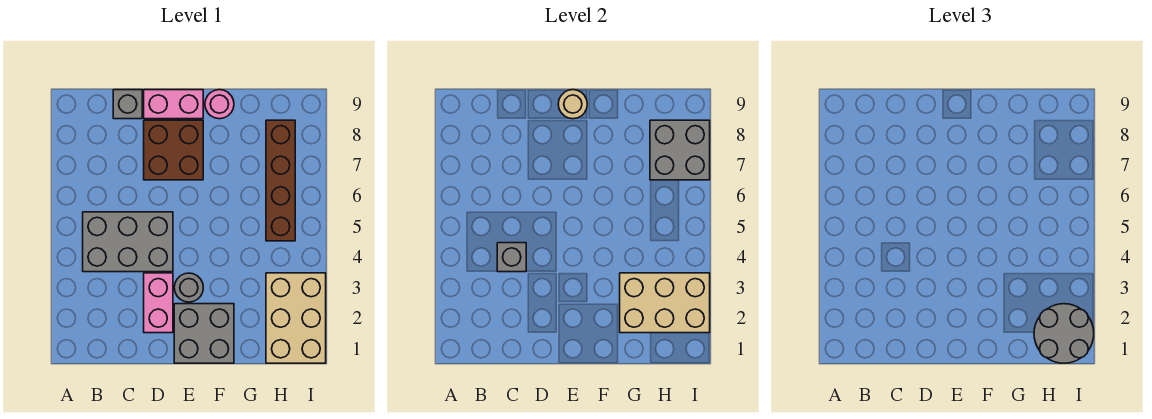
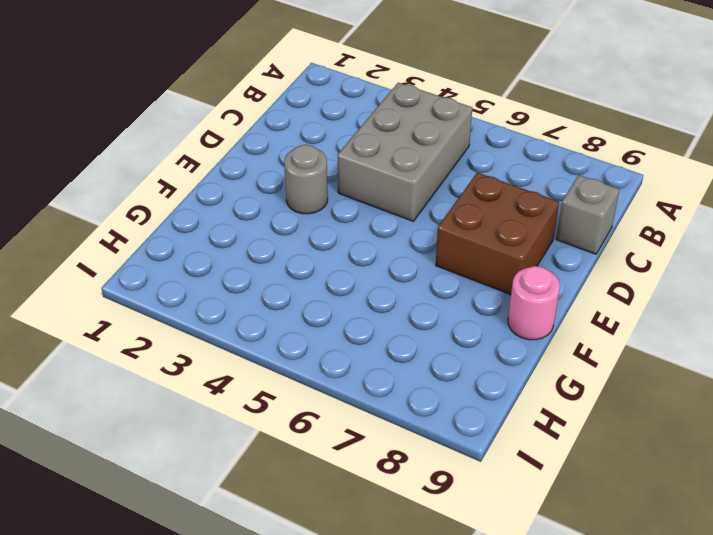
none -> pink 1x2 brick [144,273,173,333]
none -> pink 1x2 brick [144,90,203,119]
none -> grey 2x2 brick [174,304,234,363]

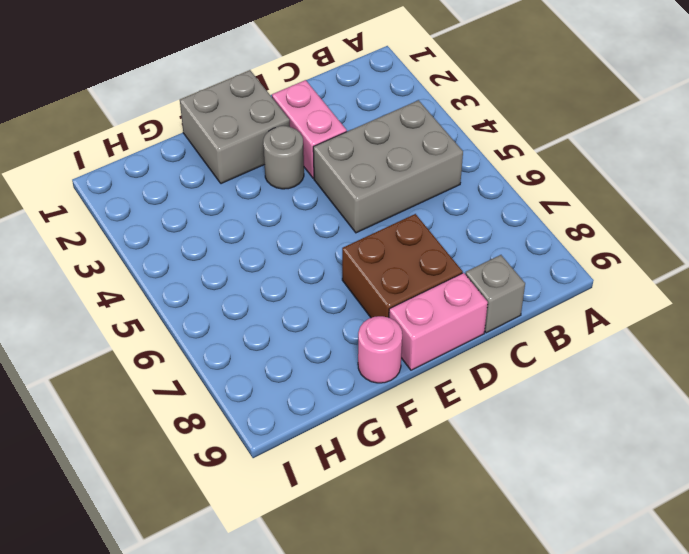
none -> tan 2x3 brick [266,273,326,363]
none -> brown 1x4 brick [266,120,295,241]
none -> grey 1x1 brick [497,243,526,272]

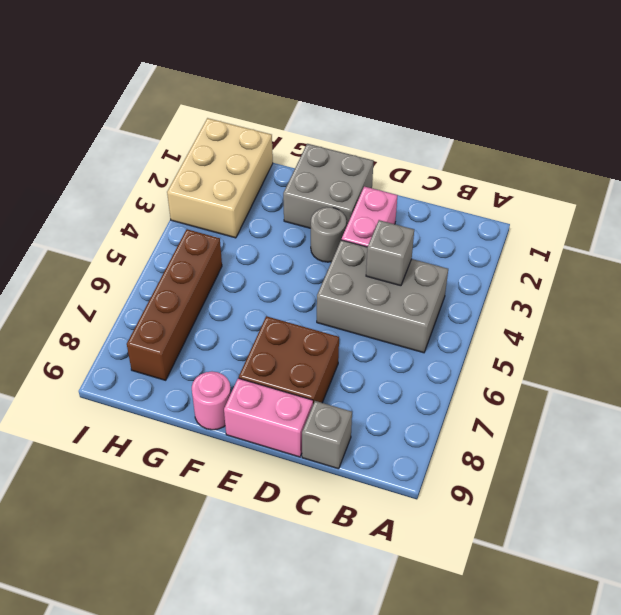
none -> tan 1x1 round brick [558,90,587,119]
none -> tan 2x3 brick [620,273,710,333]
none -> grey 2x2 brick [650,120,710,180]

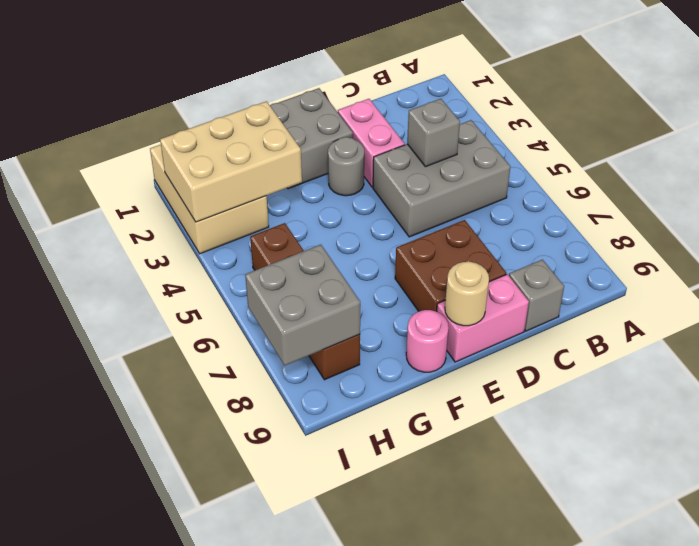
none -> grey 2x2 round brick [1034,304,1094,363]

